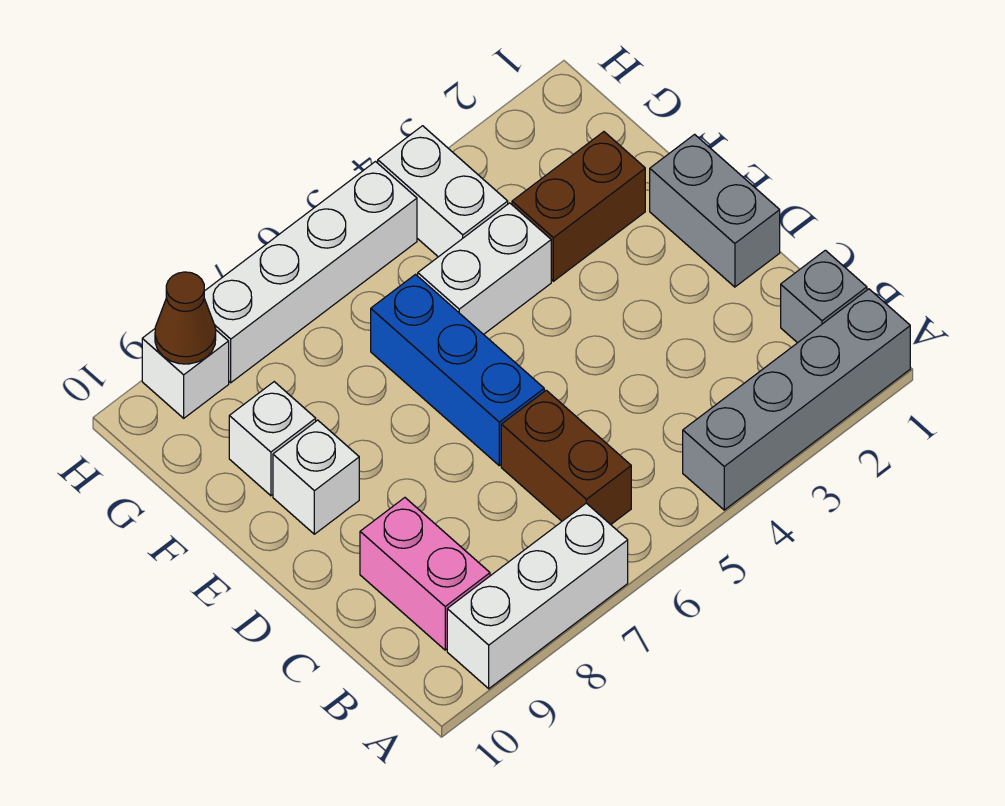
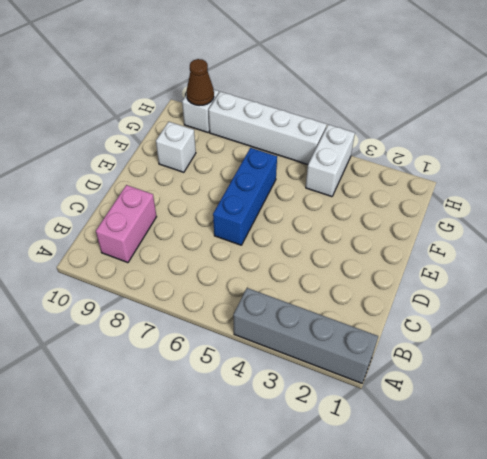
none -> white 1x3 brick [447,503,628,689]
none -> grey 1x1 brick [781,250,867,343]
none -> brown 1x2 brick [501,390,631,525]

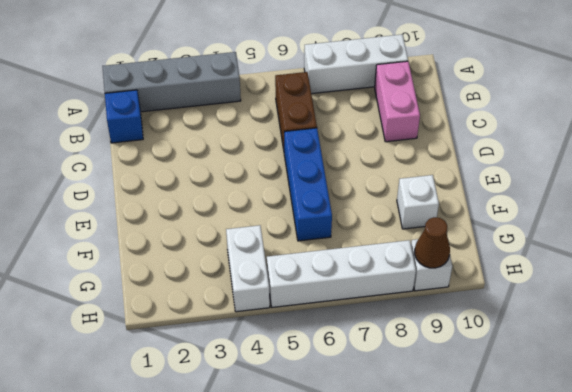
blue 1x1 brick [105,90,143,143] -> grey 1x1 brick [781,250,867,343]
none -> grey 1x2 brick [650,134,780,287]
none -> white 1x1 brick [273,420,359,534]
none -> brown 1x2 brick [512,132,645,281]

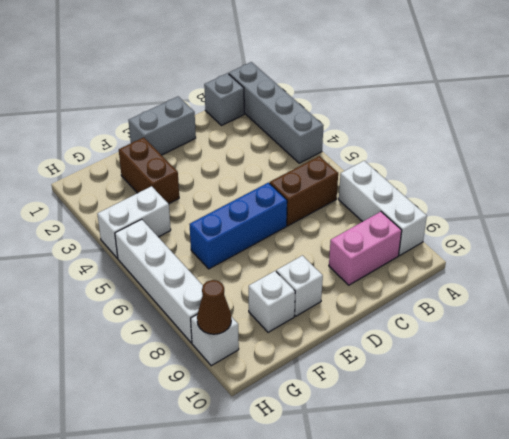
none -> white 1x2 brick [418,203,551,335]

